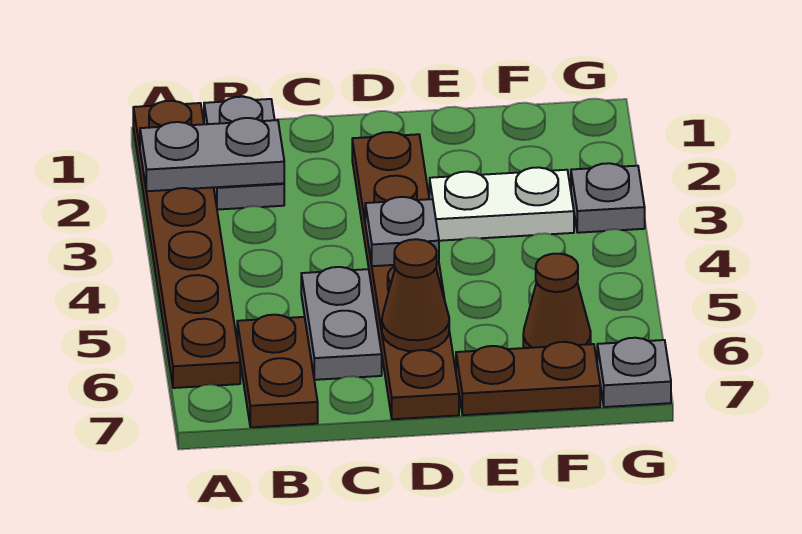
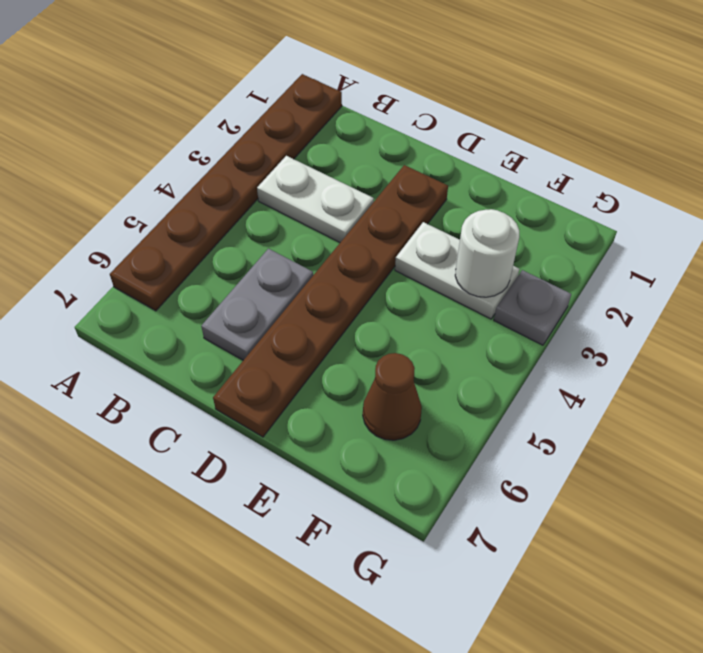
white 1x2 plate [257,156,374,242] -> none
white 1x1 round brick [455,209,519,297] -> none
none -> grey 1x2 plate [204,97,284,210]
none -> brown 1x2 plate [237,315,318,427]
none -> brown 1x2 plate [456,342,600,415]

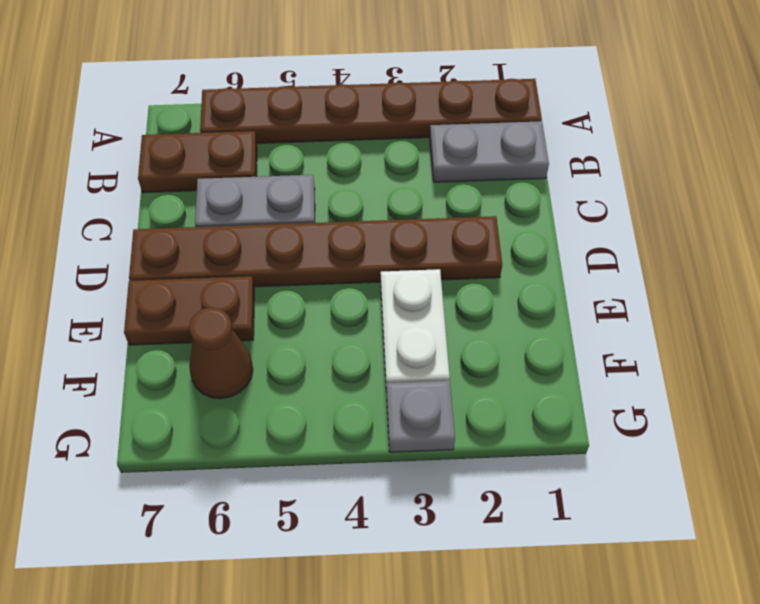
brown 1x2 plate [124,276,254,345] -> brown 1x2 plate turned to [456,342,600,415]
none -> grey 1x1 plate [597,338,671,407]
none -> grey 1x2 plate [140,118,284,191]
none -> grey 1x1 plate [365,197,439,266]

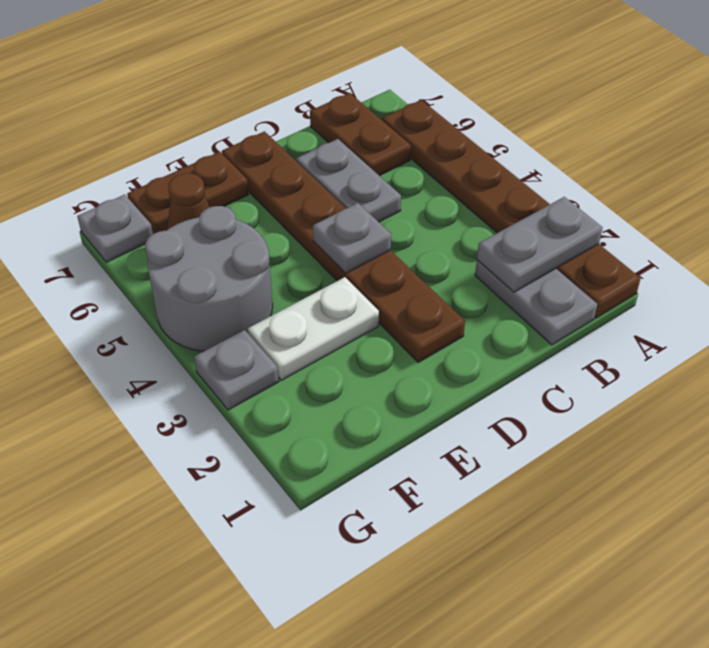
grey 2x2 round brick [145,206,273,351] -> none
none -> brown 1x1 cone [382,239,449,351]

